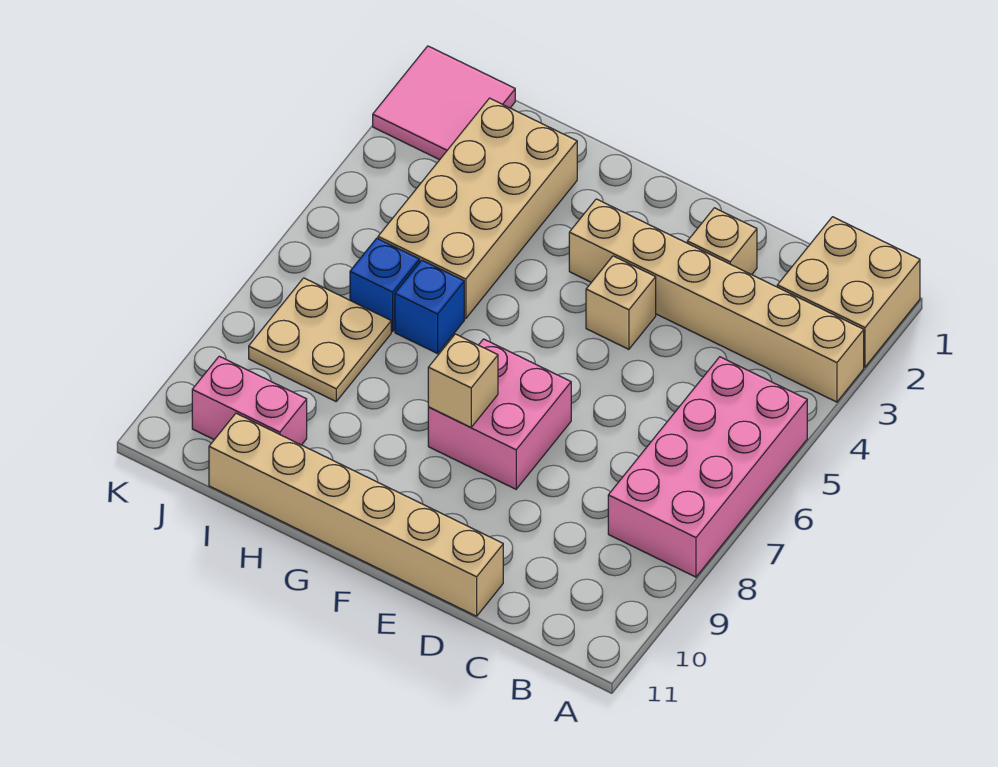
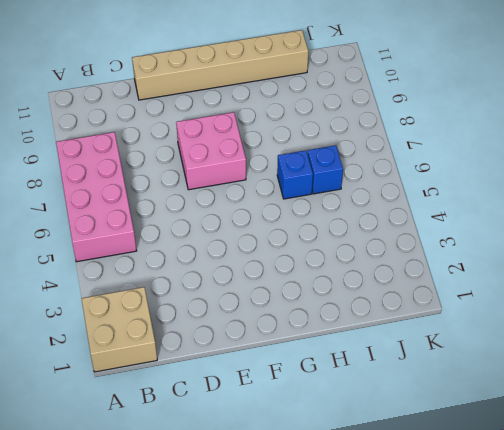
none -> tan 1x6 brick [569,199,864,402]
none -> tan 1x1 brick [687,208,757,275]
none -> tan 1x1 brick [586,256,656,349]

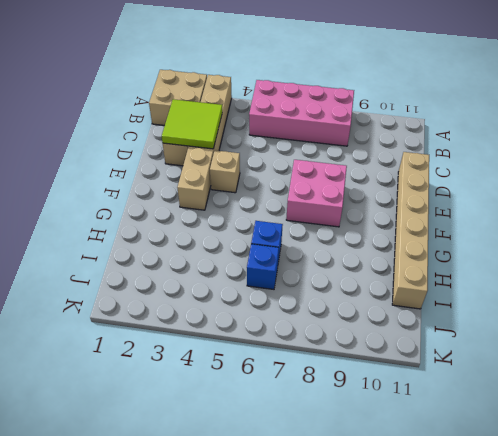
lime 2x2 tile [162,99,222,149] -> none
none -> tan 2x4 brick [378,98,577,319]
none -> tan 2x2 plate [249,278,391,401]
none -> pink 1x2 brick [192,356,307,445]

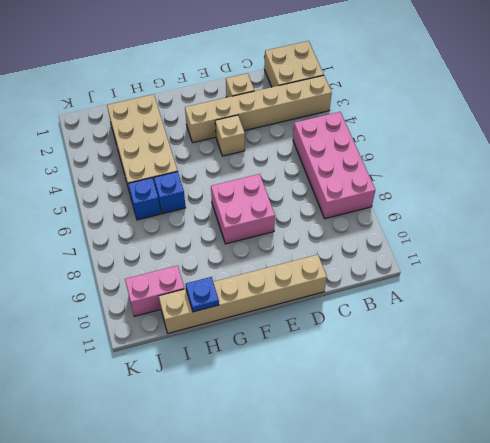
blue 1x1 plate [186,277,219,312] -> none
none -> tan 2x2 plate [249,278,391,401]
none -> pink 2x2 tile [373,46,515,160]
none -> tan 1x1 brick [428,334,498,427]

